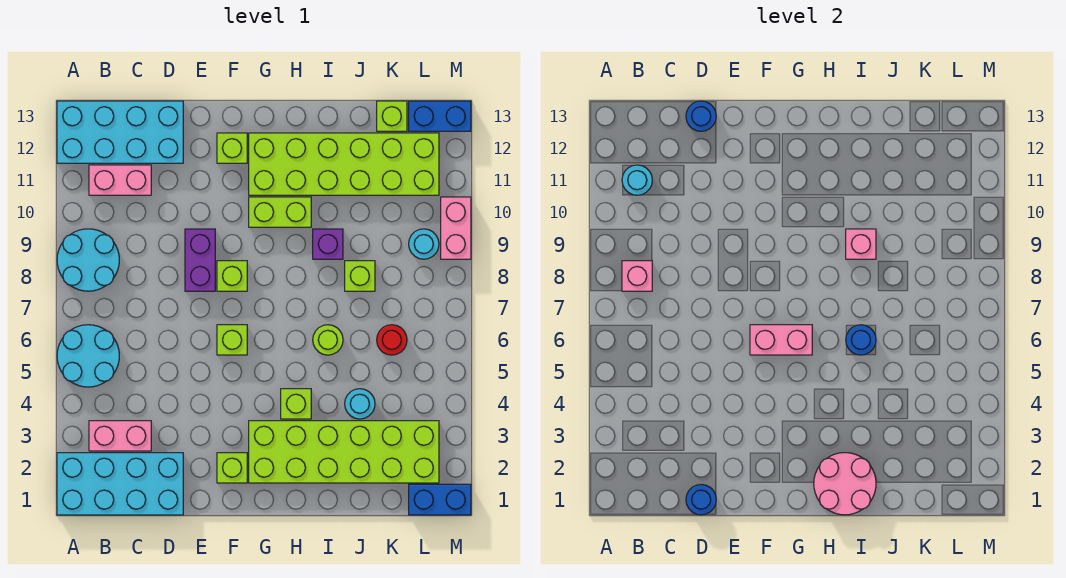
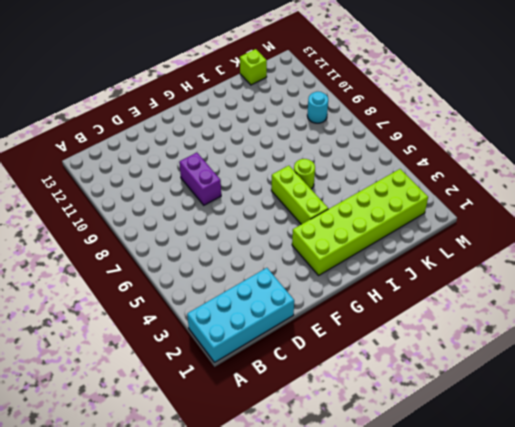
lime 1x3 brick [271,166,328,224] -> lime 1x1 brick [281,389,311,419]
none -> cyan 2x2 round brick [57,325,119,387]
none -> cyan 2x2 round brick [57,229,119,291]
none -> cyan 2x4 brick [57,101,183,163]
none -> pink 1x2 brick [89,421,151,451]

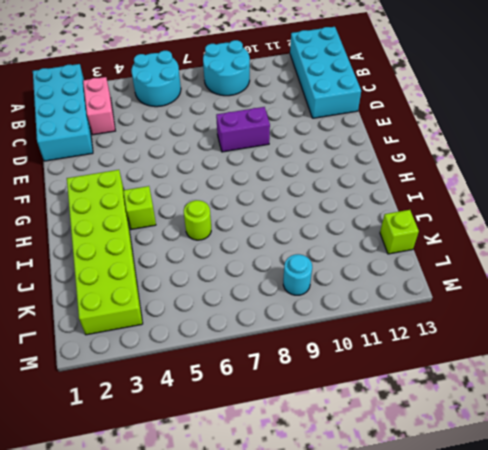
none -> pink 1x2 brick [89,165,151,195]
none -> lime 1x1 brick [217,453,247,483]
none -> lime 1x1 brick [217,325,247,355]
none -> lime 1x1 brick [217,261,247,291]

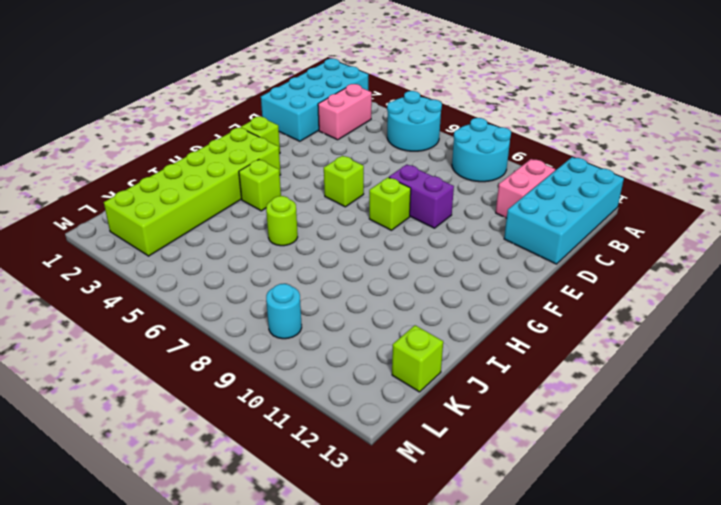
none -> lime 1x1 brick [217,133,247,163]
none -> lime 1x2 brick [249,197,311,227]
none -> lime 2x6 brick [249,133,439,195]
none -> purple 1x1 brick [313,229,343,259]

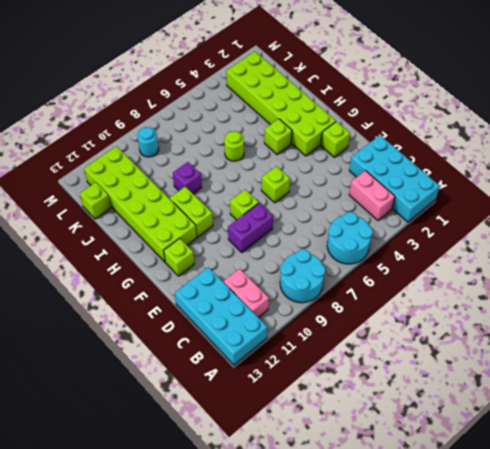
none -> cyan 1x1 round brick [345,389,375,419]
none -> lime 1x1 brick [345,261,375,291]
none -> red 1x1 round brick [377,325,407,355]
none -> blue 1x2 brick [409,484,471,515]

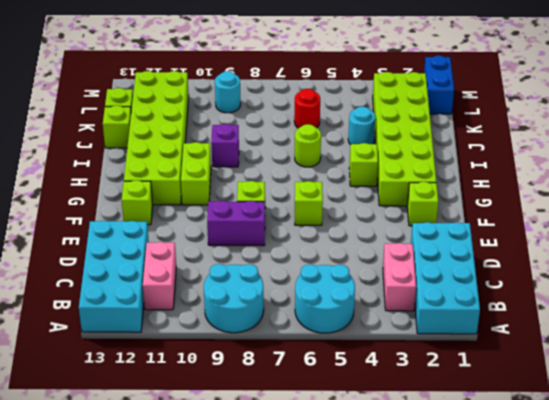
lime 1x1 brick [103,105,131,148] -> lime 1x1 brick moved to [345,261,375,291]
none -> blue 1x2 brick [409,101,471,131]
none -> pink 1x2 brick [441,197,471,259]
none -> pink 1x1 brick [622,261,652,291]
none -> cyan 1x1 round brick [622,165,652,195]

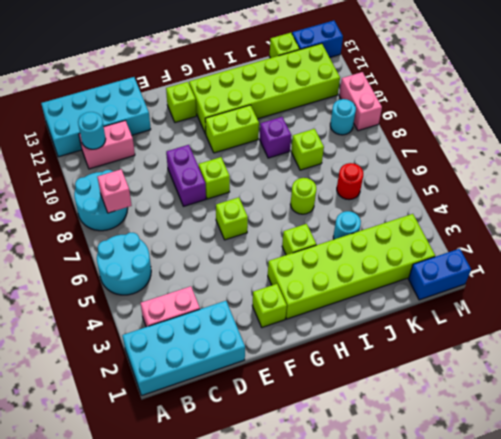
none -> blue 1x1 round brick [686,485,716,515]
none -> blue 1x1 round brick [686,101,716,131]
none -> pink 1x2 brick [750,325,812,355]
none -> pink 2x2 round brick [814,453,876,515]

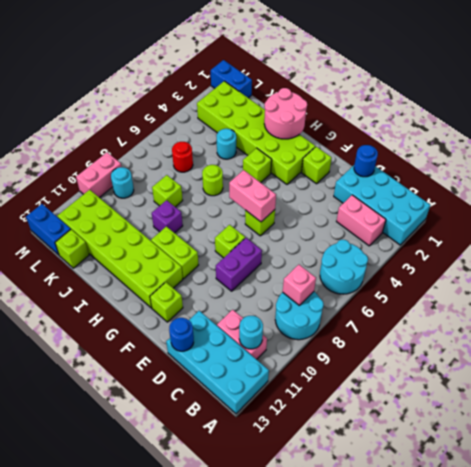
none -> blue 1x1 round brick [846,325,876,355]
none -> pink 1x1 brick [846,229,876,259]

